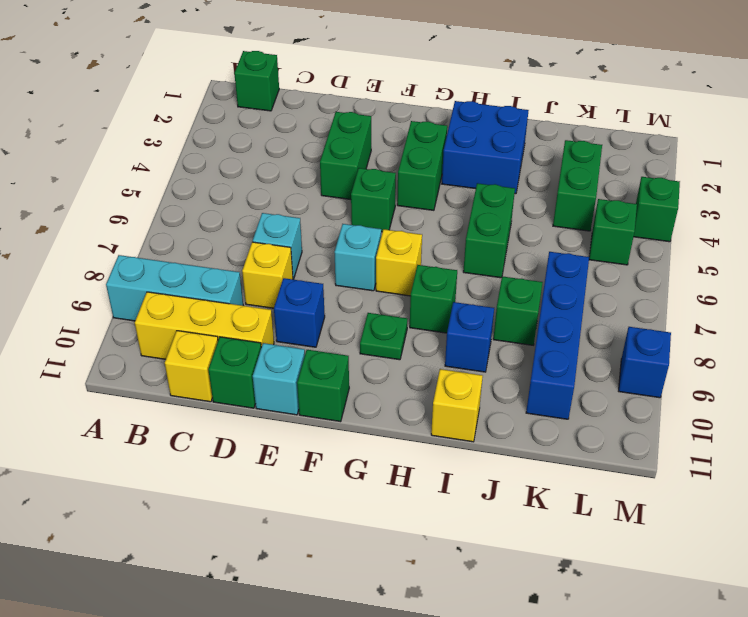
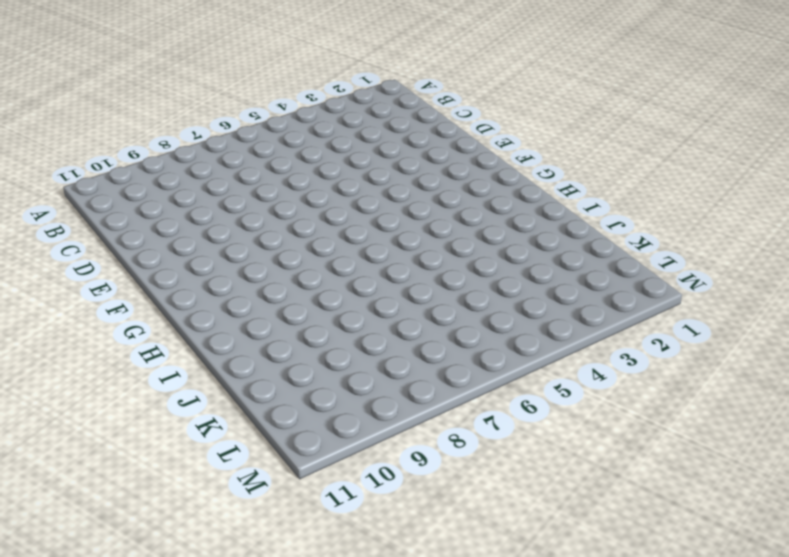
none -> cyan 1x3 brick [106,255,243,321]
none -> green 1x1 brick [234,51,279,111]
none -> yellow 1x3 brick [135,292,274,359]

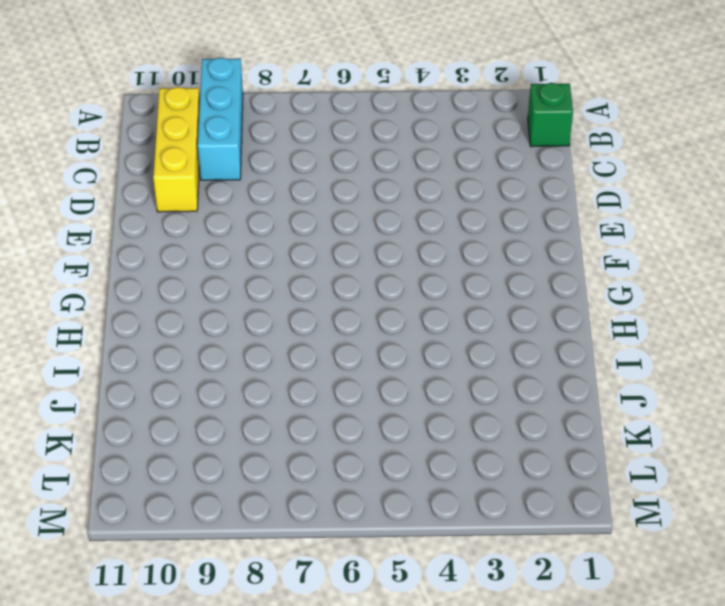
none -> yellow 1x1 brick [165,331,218,402]
none -> cyan 1x1 brick [253,213,302,280]
none -> yellow 1x1 brick [242,242,293,308]

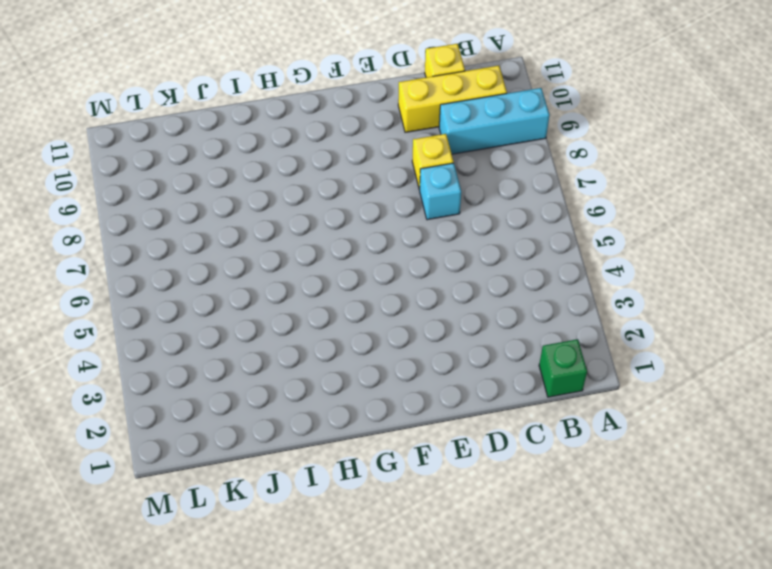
none -> green 1x1 brick [208,337,261,408]
none -> green 1x2 brick [320,112,371,199]
none -> blue 1x1 brick [274,278,325,347]

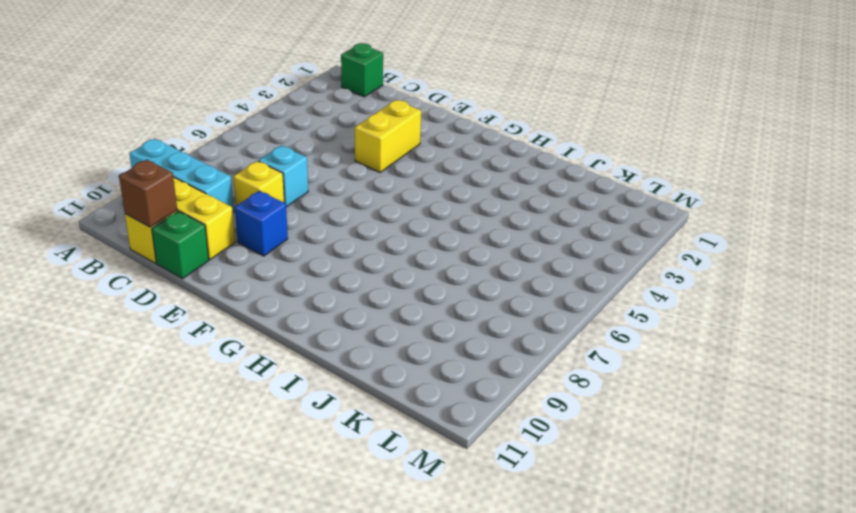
brown 1x1 brick [119,160,177,227] -> none
yellow 1x2 brick [355,100,421,172] -> green 1x2 brick [320,112,371,199]
none -> cyan 1x1 brick [253,343,305,415]
none -> green 1x1 brick [351,168,396,232]
none -> cyan 1x1 brick [334,224,381,291]

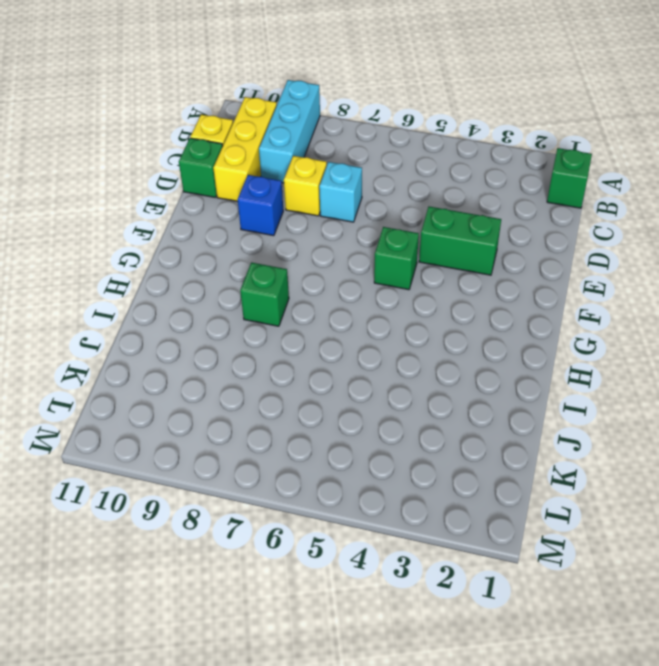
none -> cyan 1x1 brick [253,343,305,415]
none -> cyan 1x1 brick [334,224,381,291]
none -> green 1x1 brick [297,350,349,422]

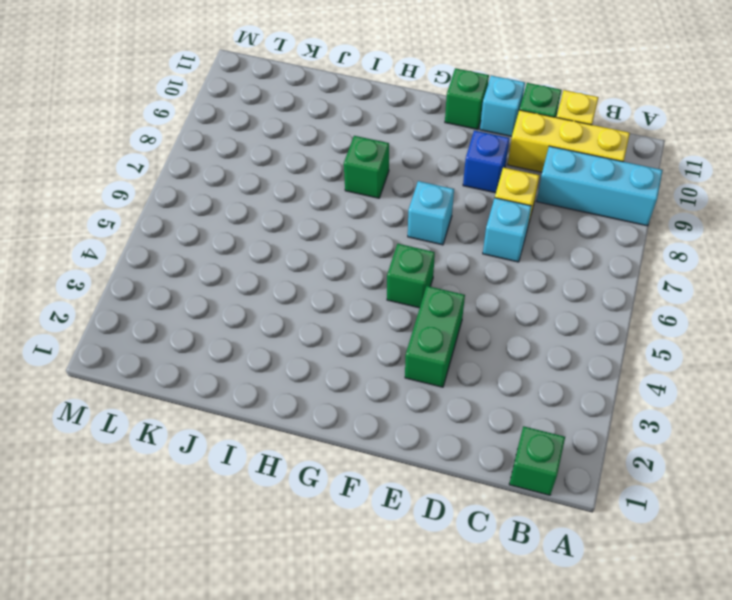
none -> green 1x2 brick [397,121,447,210]
none -> yellow 1x1 brick [376,229,422,296]
none -> green 1x1 plate [360,313,407,360]

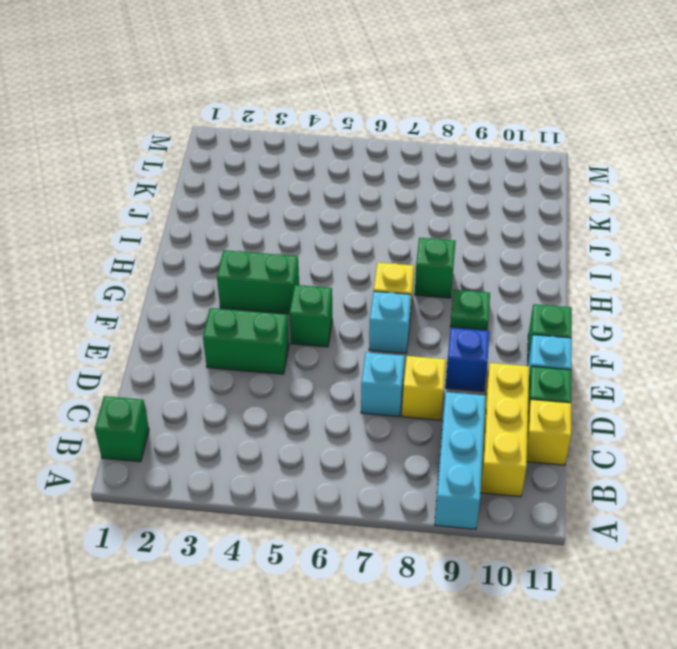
none -> blue 2x2 brick [442,101,529,194]
none -> green 1x2 brick [463,183,515,278]
none -> blue 1x1 brick [445,302,494,372]

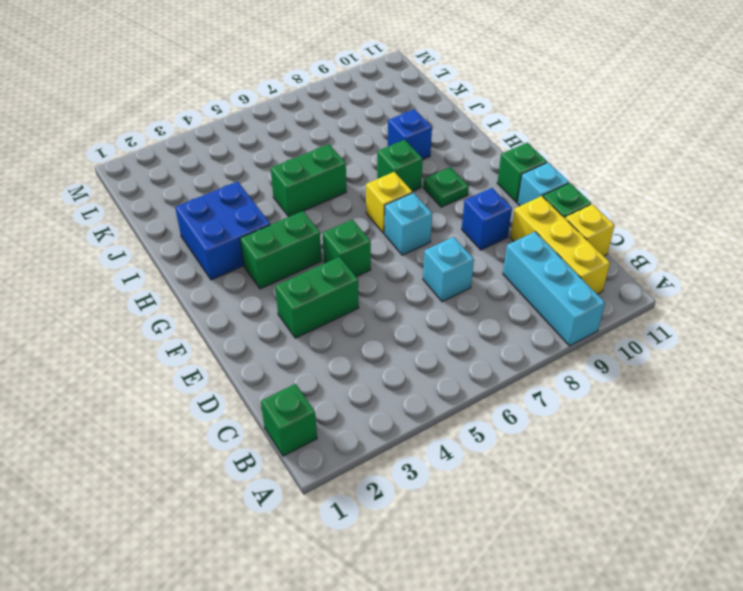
none -> yellow 1x1 brick [242,242,293,308]
none -> yellow 1x1 brick [431,369,483,442]
none -> green 1x1 brick [493,276,543,345]

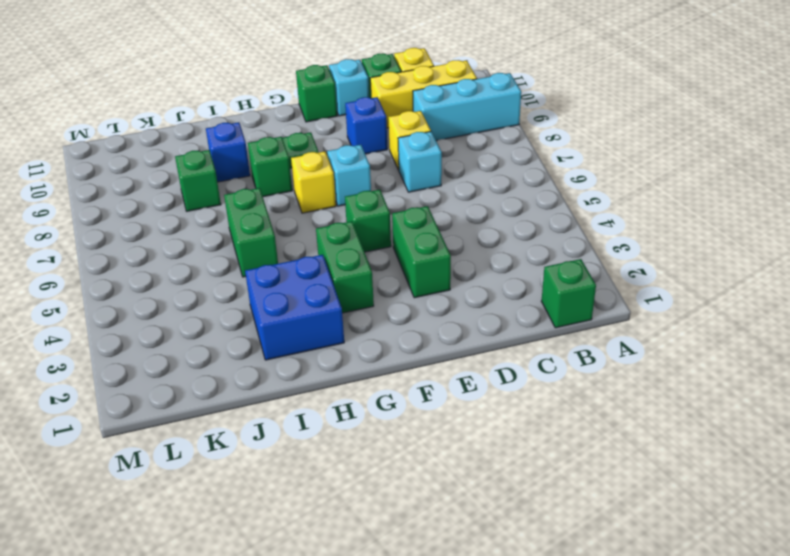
none -> yellow 1x1 brick [431,369,483,442]
none -> green 1x2 brick [553,140,602,231]
none -> blue 1x4 brick [526,252,589,419]

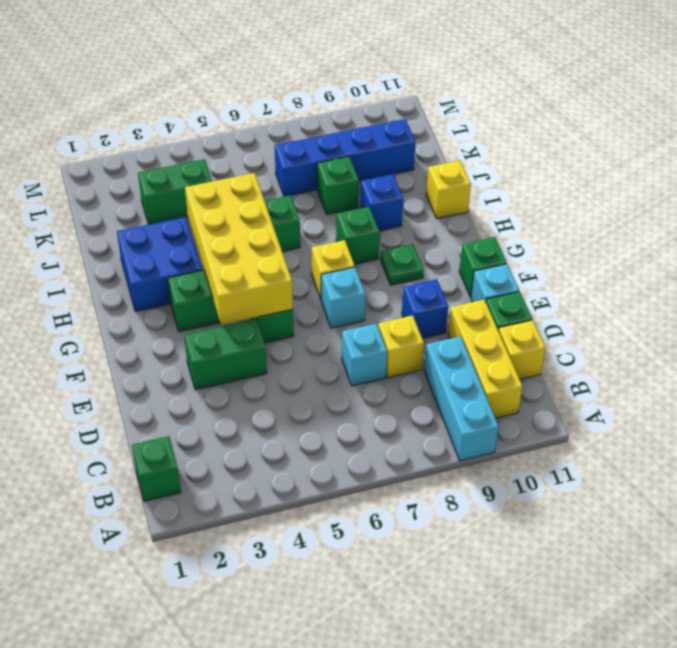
yellow 2x4 brick [185,173,293,325] -> none
none -> green 1x1 brick [589,199,637,265]
none -> green 1x1 brick [634,177,680,242]
none -> blue 1x1 brick [619,327,671,398]

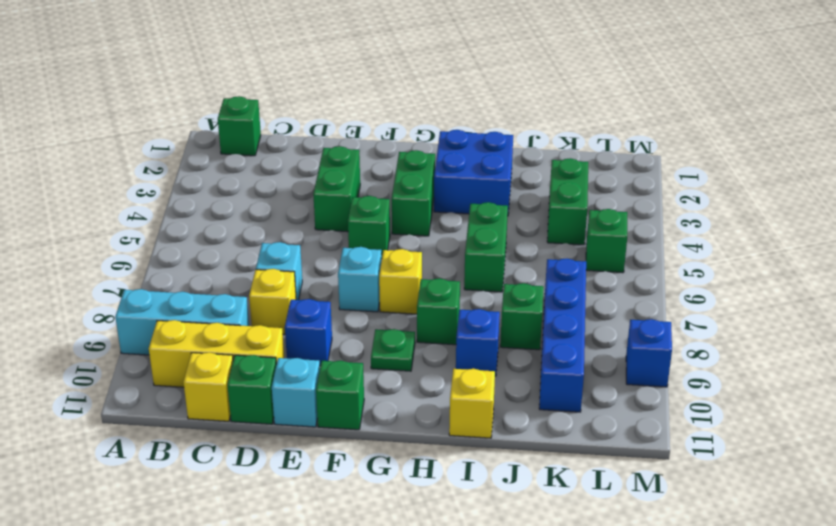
none -> green 1x1 brick [634,177,680,242]

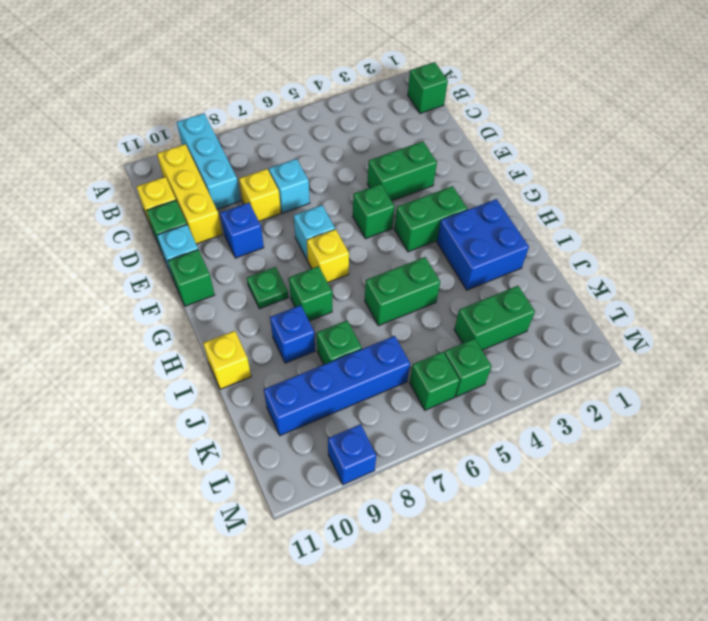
green 1x1 brick [409,352,460,410] -> green 1x1 brick moved to [634,177,680,242]

